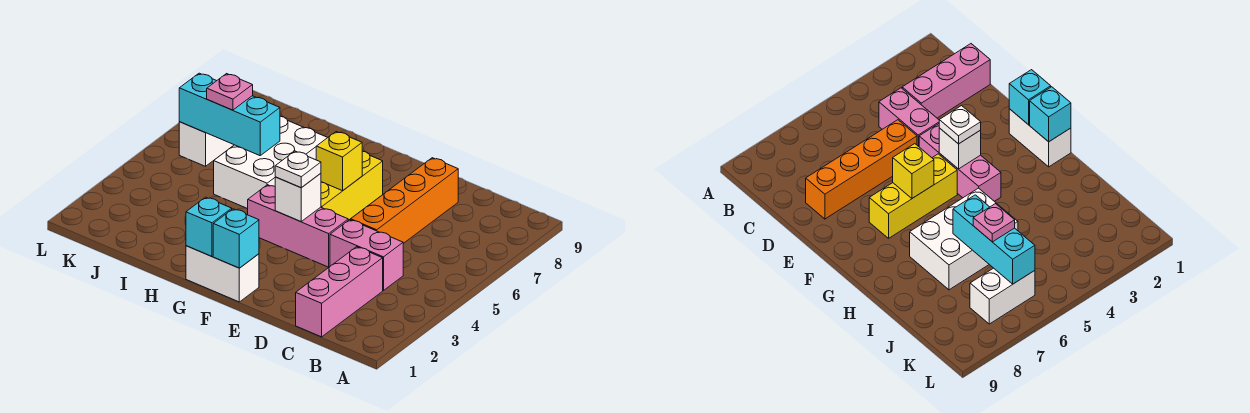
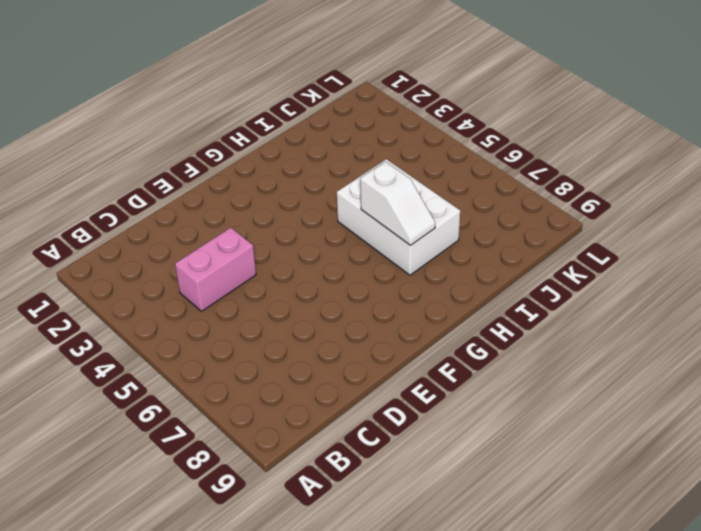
white 1x2 slope [360,162,435,245] -> none
none -> pink 1x3 brick [296,247,383,337]
none -> orange 1x4 brick [351,158,458,243]
none -> pink 1x3 brick [248,185,348,267]

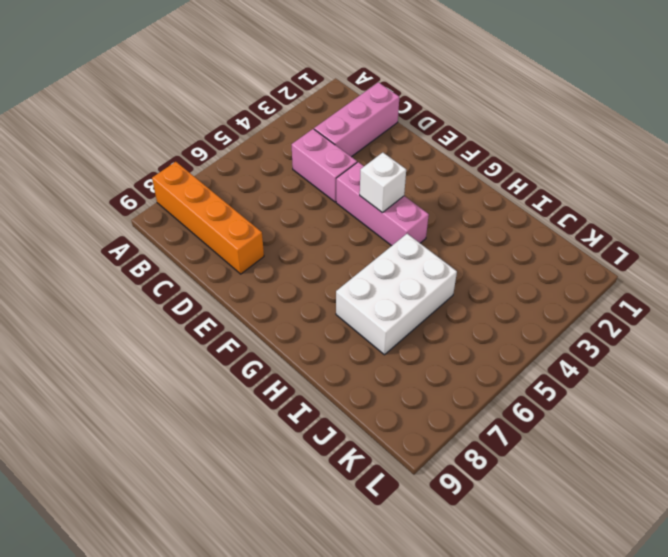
orange 1x4 brick [152,162,264,274] -> orange 1x4 brick turned to [351,158,458,243]
none -> white 1x2 brick [186,246,259,302]
none -> yellow 1x3 brick [321,151,383,220]
none -> white 1x2 brick [179,122,234,166]

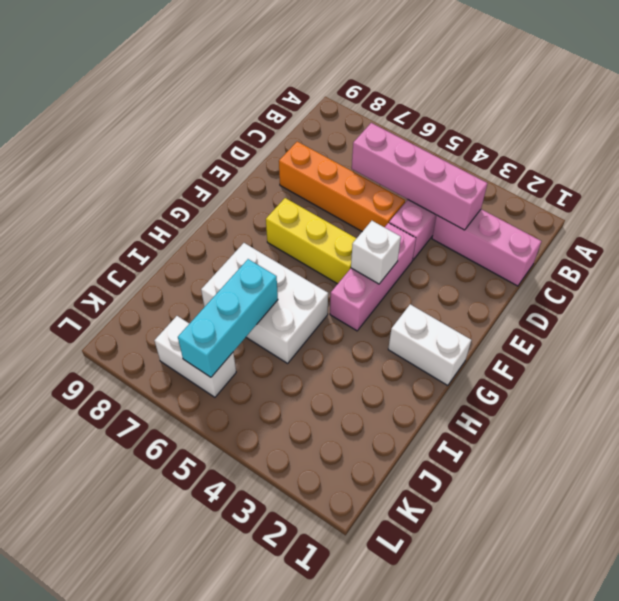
pink 1x4 brick [352,123,488,230] -> none
white 1x2 brick [388,304,471,386] -> white 1x2 brick turned to [186,246,259,302]
none -> cyan 1x1 brick [213,209,259,268]
none -> yellow 1x1 brick [316,132,362,191]
none -> cyan 1x1 brick [186,197,232,256]

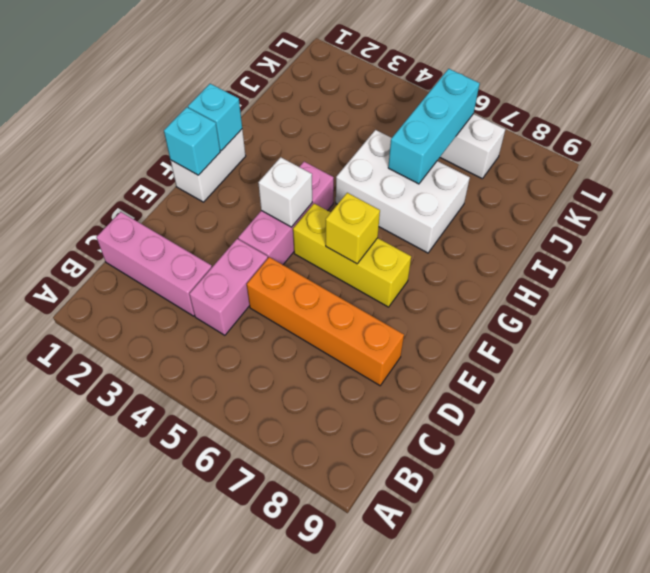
none -> white 1x1 plate [275,151,321,188]
none -> pink 1x1 plate [207,74,253,110]

